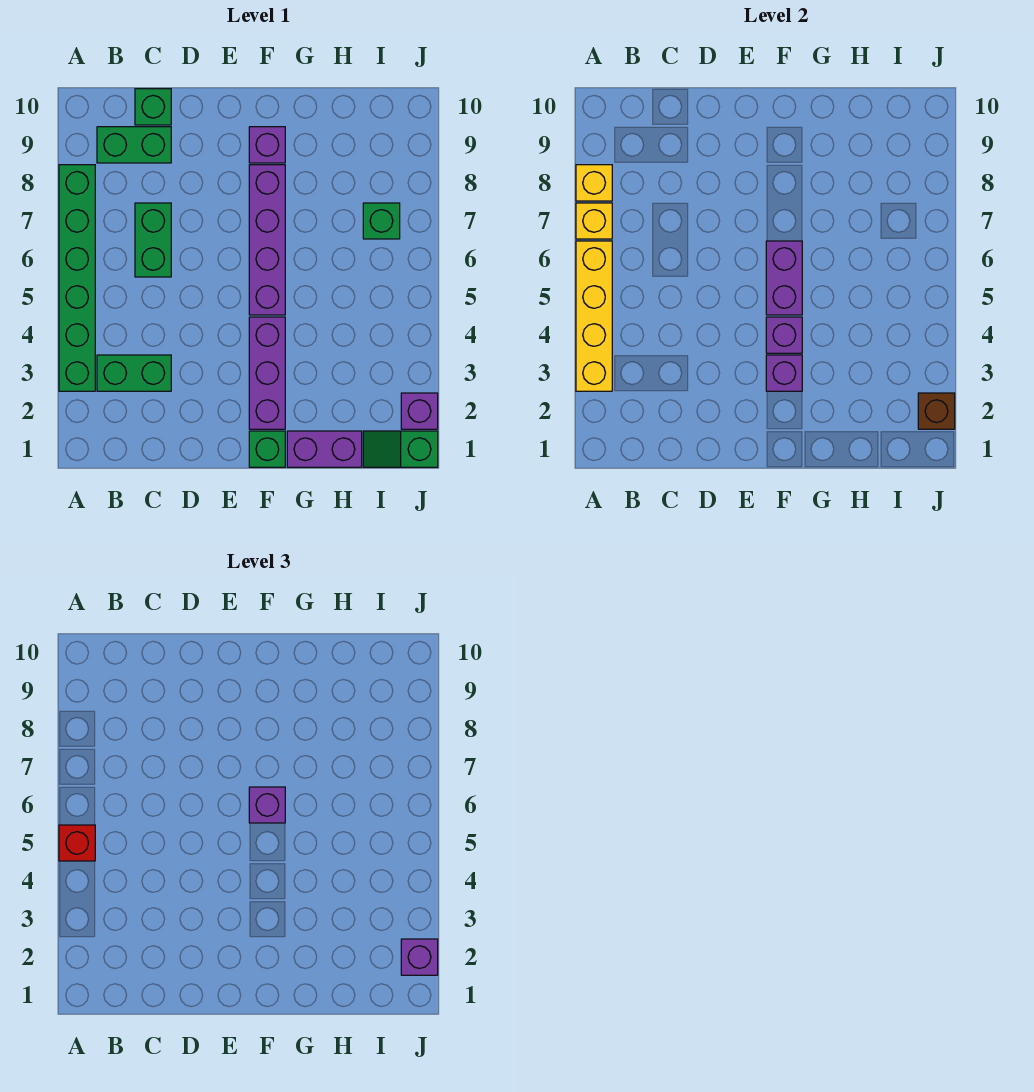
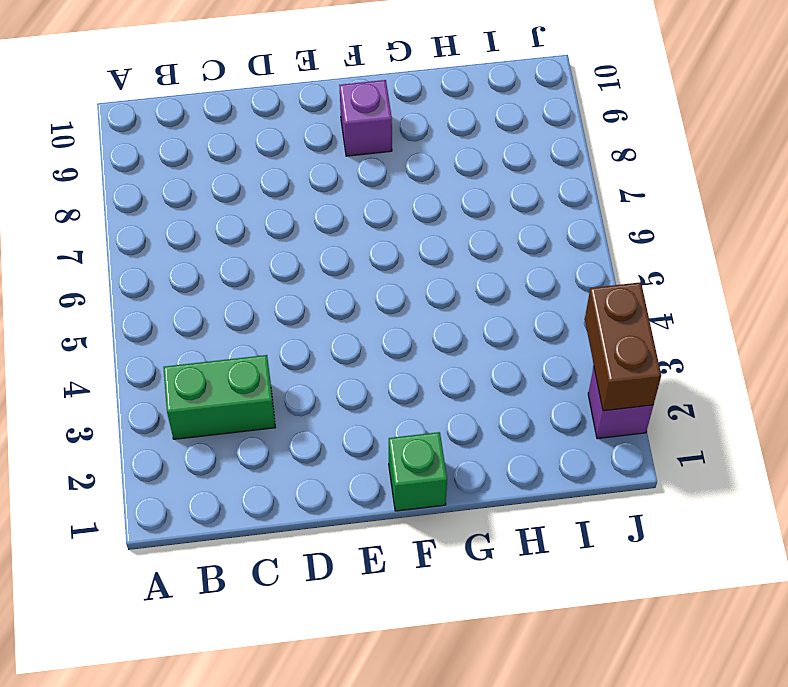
brown 1x2 brick [585,282,661,411] -> brown 1x1 brick [918,393,955,429]
none -> green 1x6 brick [59,165,95,391]
none -> green 1x2 brick [97,127,171,163]
none -> green 1x2 brick [135,203,171,277]

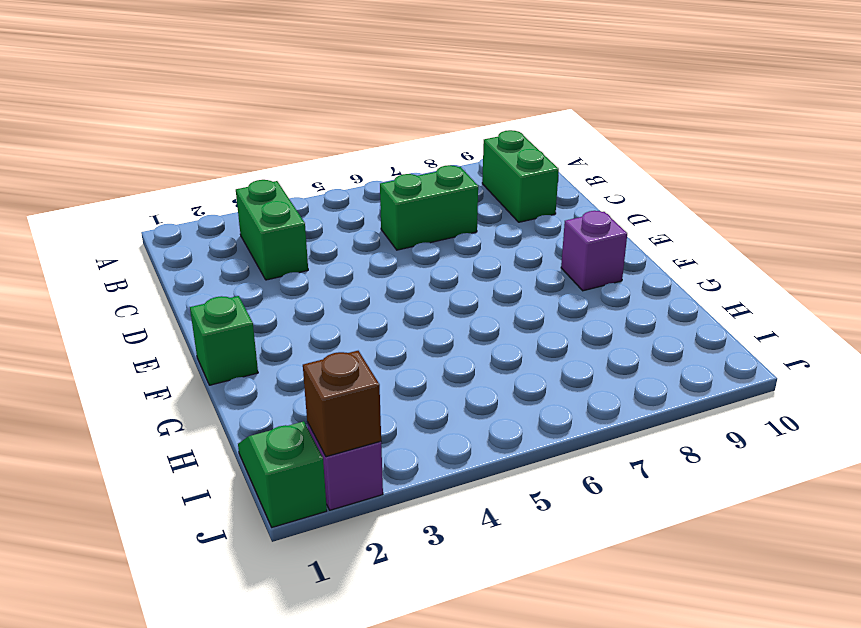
none -> green 1x6 brick [59,165,95,391]
none -> green 1x1 brick [135,89,171,125]
none -> purple 1x3 brick [249,317,285,429]

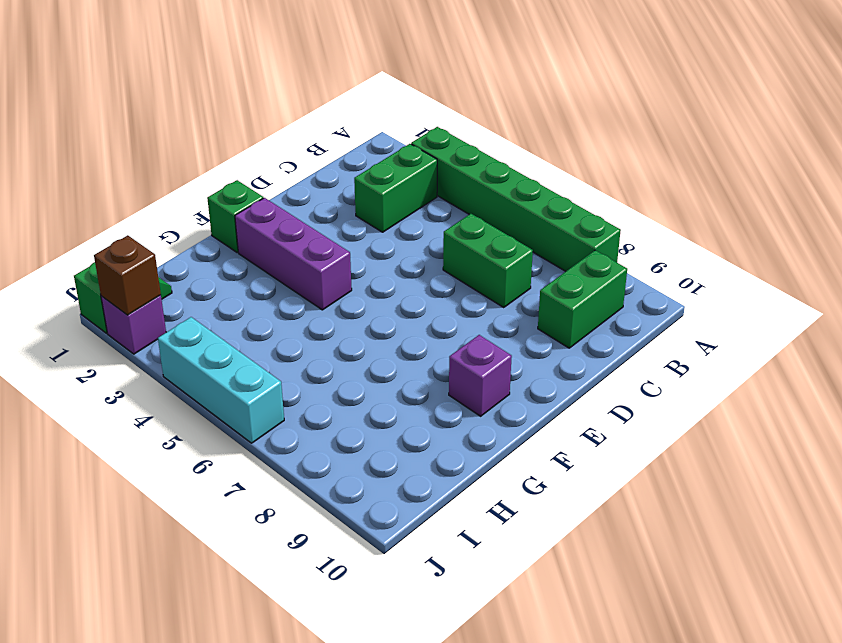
cyan 1x3 brick [158,317,284,443] -> none
none -> green 1x1 brick [135,89,171,125]
none -> purple 1x4 brick [249,165,285,315]
none -> purple 1x2 brick [287,431,362,467]

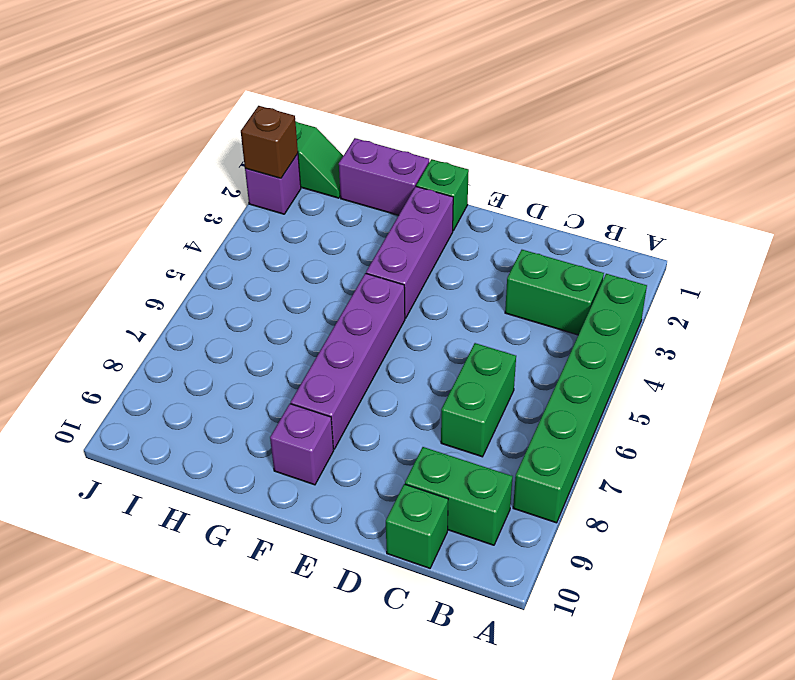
none -> green 1x1 brick [363,203,400,239]
none -> yellow 1x4 brick [576,241,612,391]
none -> yellow 1x1 brick [576,203,612,239]

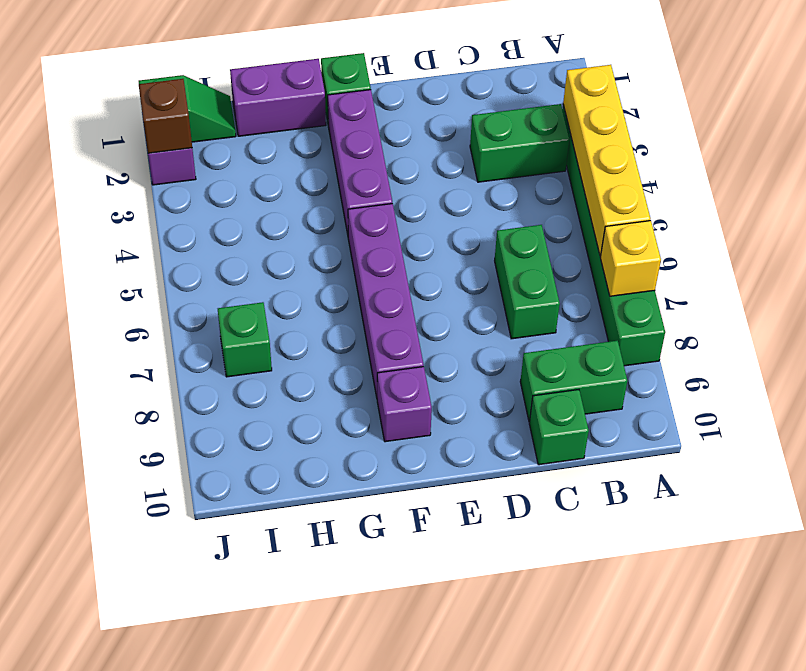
none -> yellow 1x1 brick [576,165,612,201]
none -> purple 1x1 brick [766,355,802,391]
none -> purple 1x1 brick [766,317,802,353]

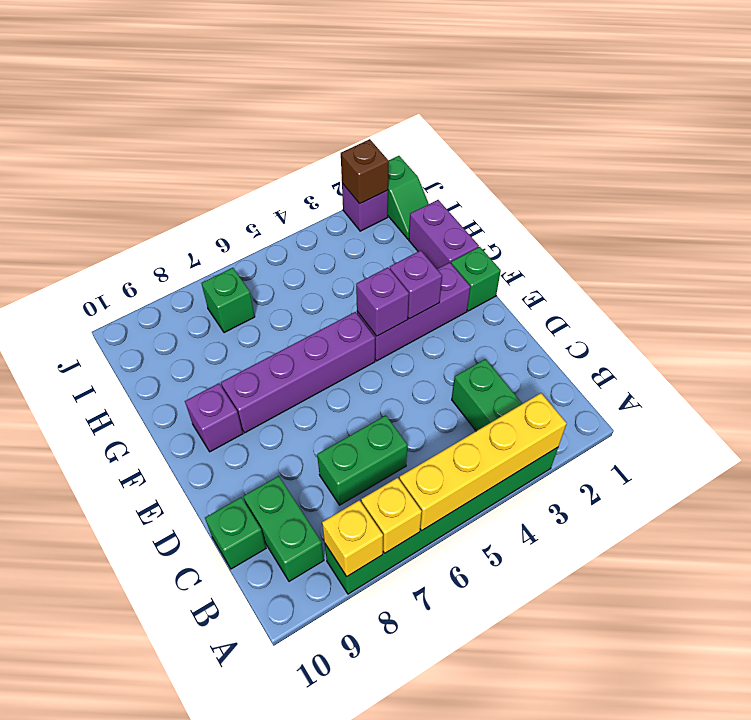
none -> purple 1x2 brick [766,241,802,315]
none -> red 1x1 brick [59,825,95,861]
none -> purple 1x1 brick [249,787,285,823]

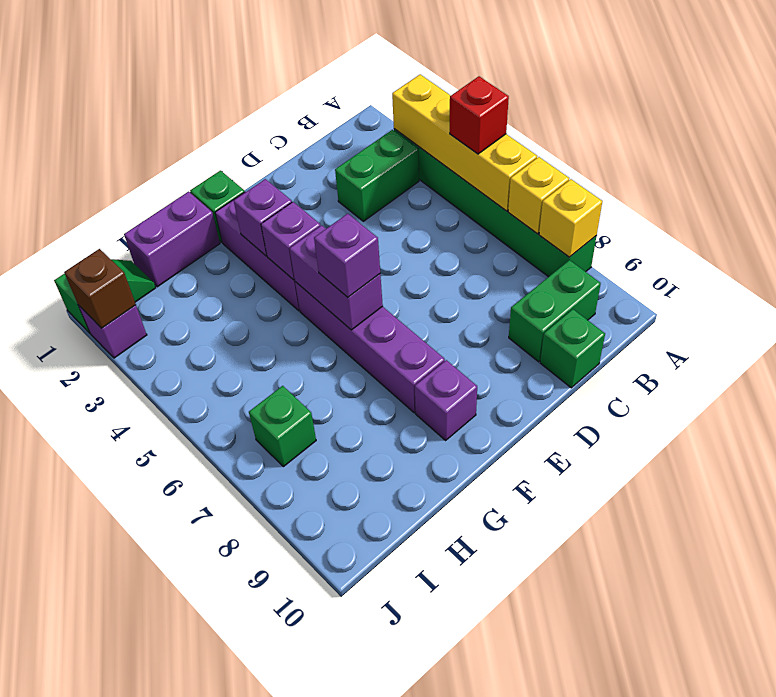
none -> green 1x2 brick [135,203,171,277]
none -> purple 1x1 brick [401,939,438,975]

